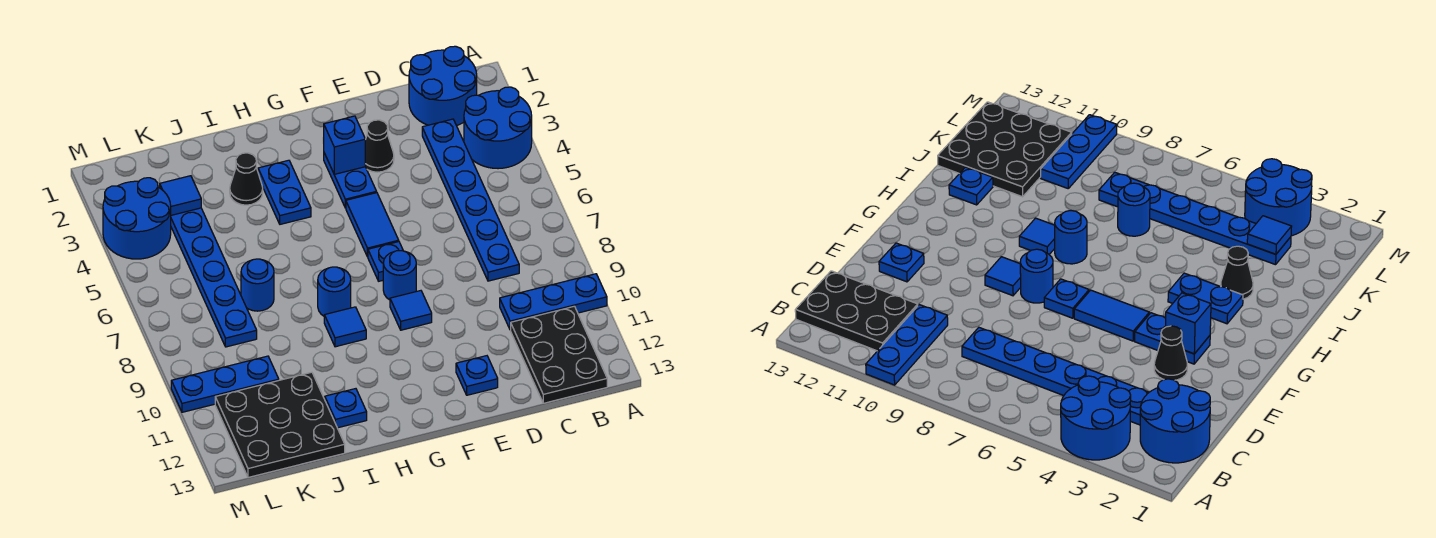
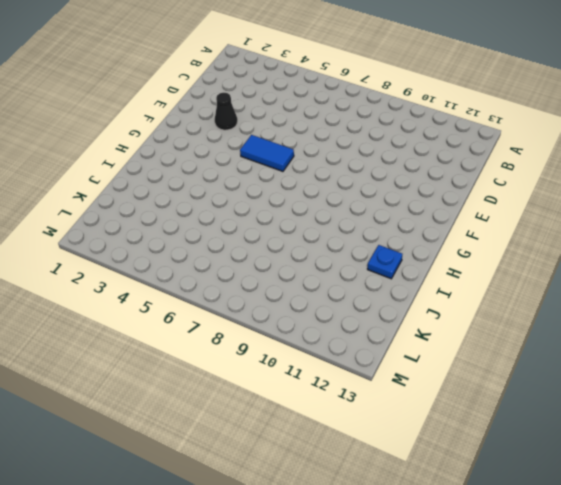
none -> blue 2x2 round brick [464,87,532,169]
none -> blue 1x3 plate [500,274,607,330]
none -> blue 2x2 round brick [409,46,477,126]

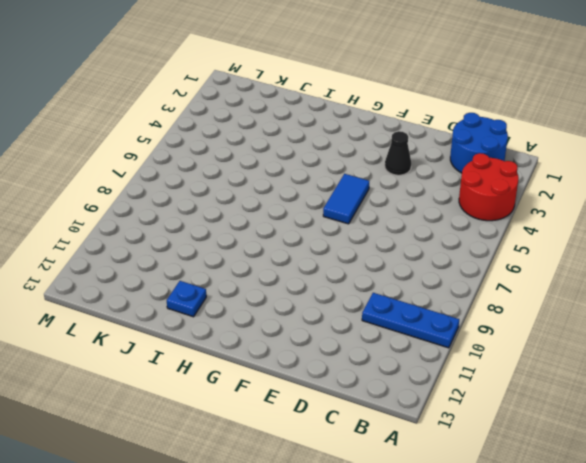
red 2x2 round brick [459,153,519,221] -> blue 2x2 round brick [464,87,532,169]
none -> black 2x3 plate [511,306,607,403]
none -> blue 1x6 plate [422,119,519,281]
none -> blue 1x1 plate [456,356,498,395]

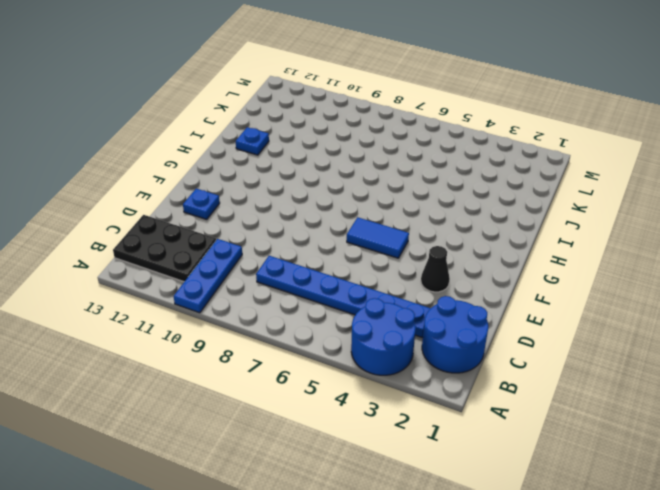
none -> blue 1x2 plate [324,153,377,208]
none -> blue 1x1 plate [368,242,403,281]
none -> blue 1x1 round brick [383,251,416,300]

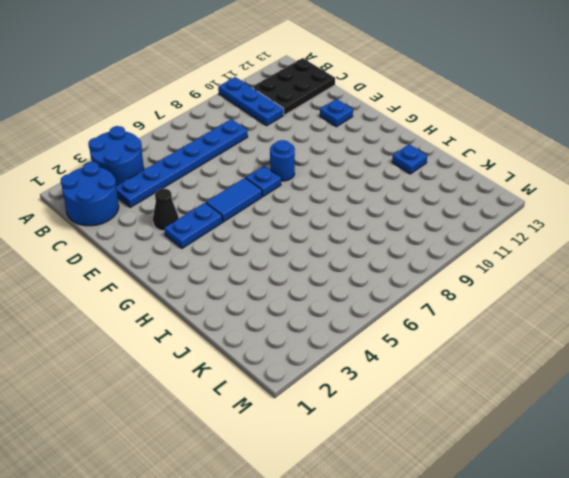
none -> blue 1x1 tile [390,291,432,330]
none -> blue 1x2 plate [258,160,311,224]
none -> blue 1x1 round brick [318,267,351,316]

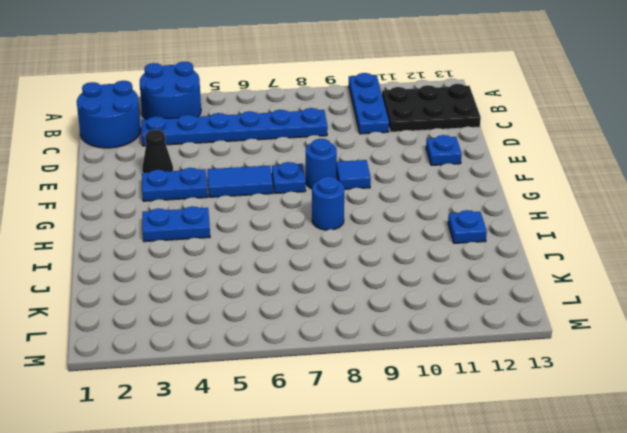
none -> blue 1x1 tile [324,307,366,347]
none -> black 1x1 cone [230,153,263,205]
none -> blue 1x1 round brick [241,259,274,311]

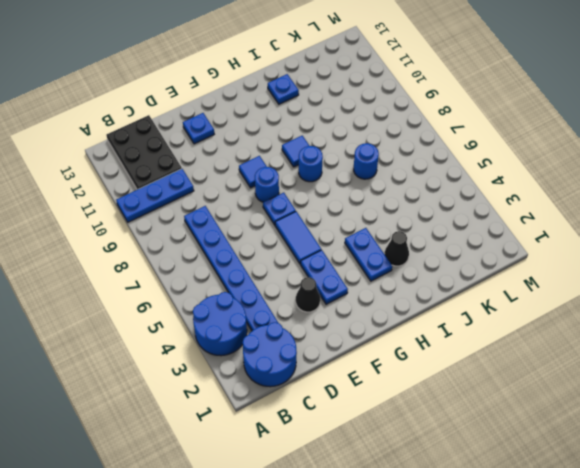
none -> black 3x3 plate [215,372,345,477]
none -> blue 1x6 plate [171,208,257,347]
none -> blue 1x3 plate [171,356,279,412]

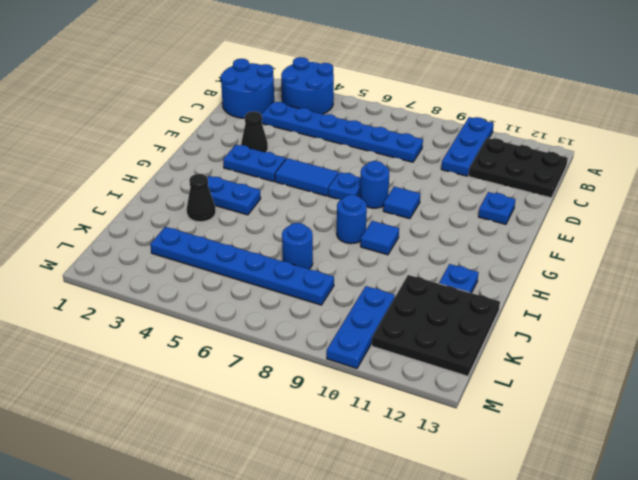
none -> blue 2x2 round brick [103,178,171,259]
none -> blue 1x1 brick [324,116,365,174]
none -> blue 1x1 tile [160,176,201,215]

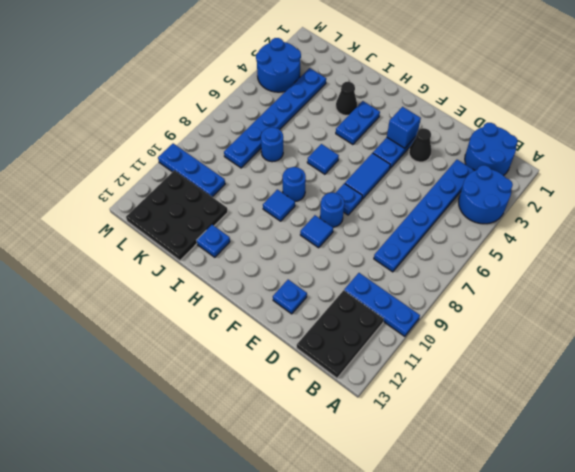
blue 1x1 tile [307,144,339,174] -> blue 1x1 tile moved to [160,176,201,215]

